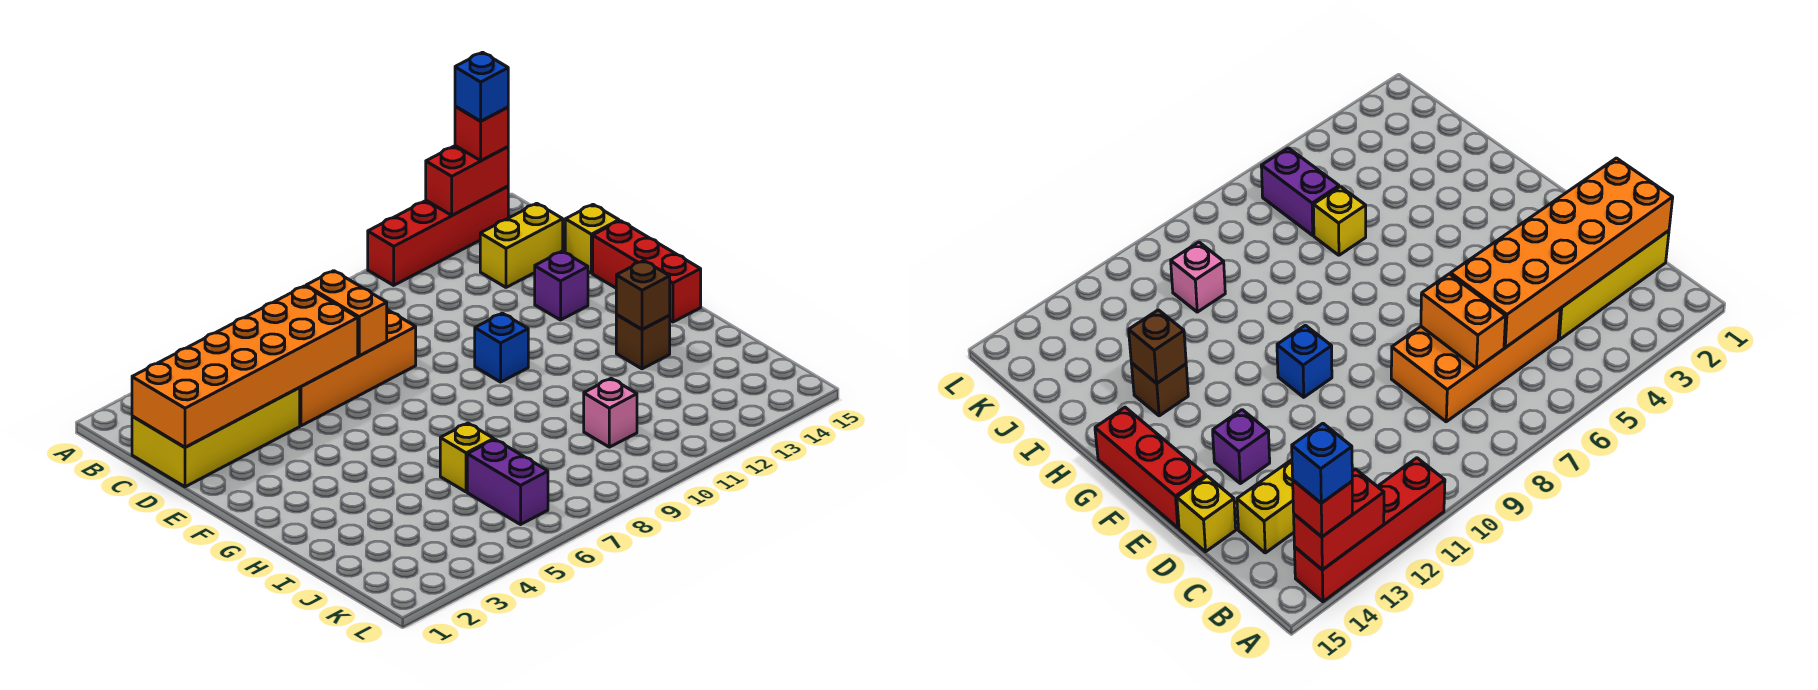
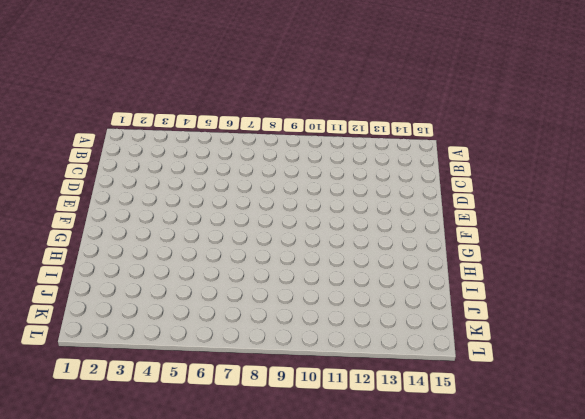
none -> red 1x4 brick [368,186,508,285]
none -> yellow 2x4 brick [132,387,300,487]
none -> orange 2x4 brick [300,310,416,426]

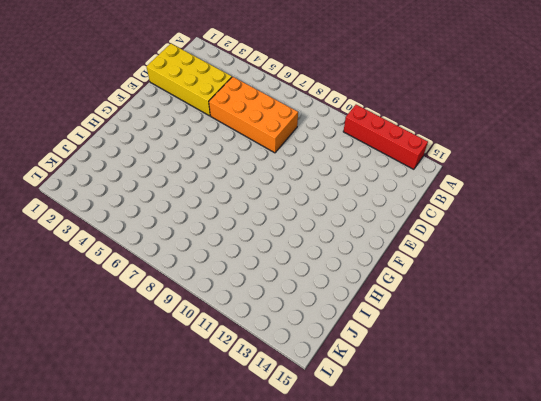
none -> yellow 1x2 brick [480,203,563,287]
none -> yellow 1x1 brick [565,205,619,273]
none -> purple 1x1 brick [535,251,588,320]

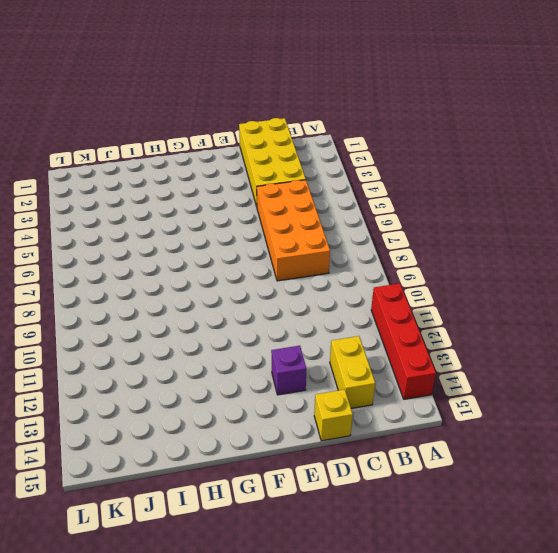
none -> red 1x3 brick [593,221,701,322]
none -> blue 1x1 brick [475,313,528,382]
none -> brown 1x1 brick [616,315,670,369]

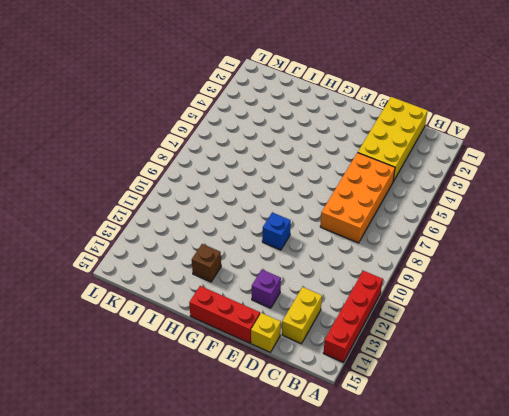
none -> yellow 1x1 brick [440,423,494,492]
none -> purple 1x2 brick [467,440,548,524]
none -> pink 1x1 brick [584,378,637,447]

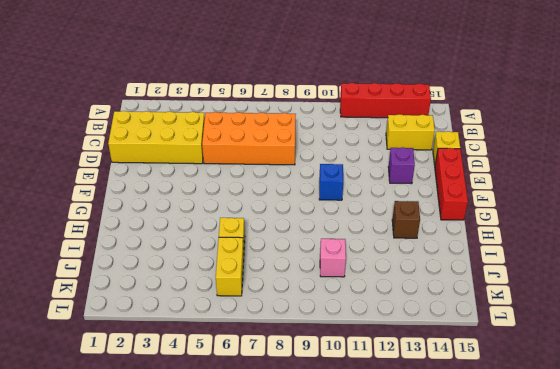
yellow 1x2 brick [216,237,244,296] -> purple 1x2 brick [467,440,548,524]
none -> red 1x2 brick [426,146,508,215]
none -> orange 2x6 brick [132,286,358,447]
none -> orange 1x2 brick [306,271,387,356]

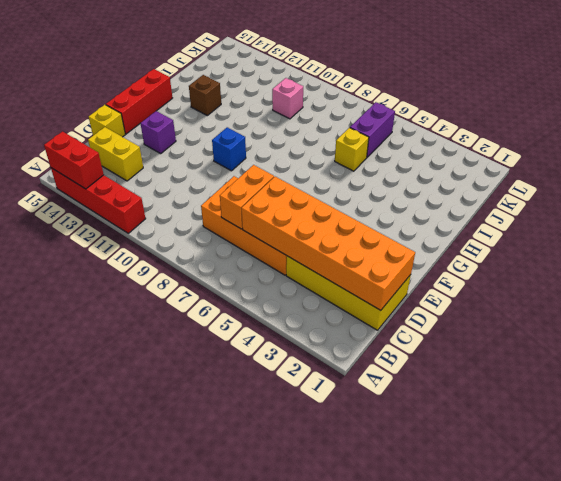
none -> brown 1x1 brick [616,261,670,329]
none -> red 1x1 brick [455,106,508,161]
none -> blue 1x1 brick [455,52,508,121]

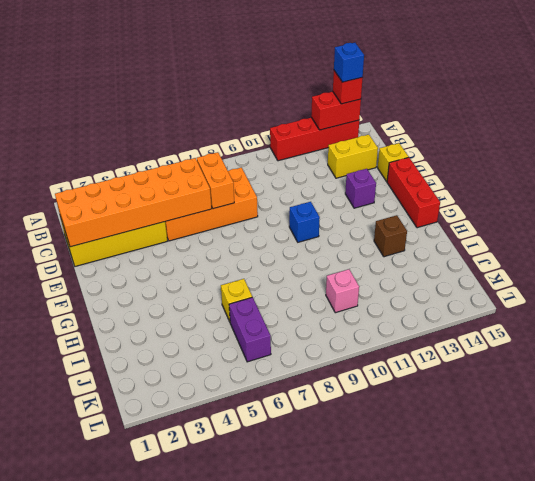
none -> brown 1x1 brick [616,261,670,329]

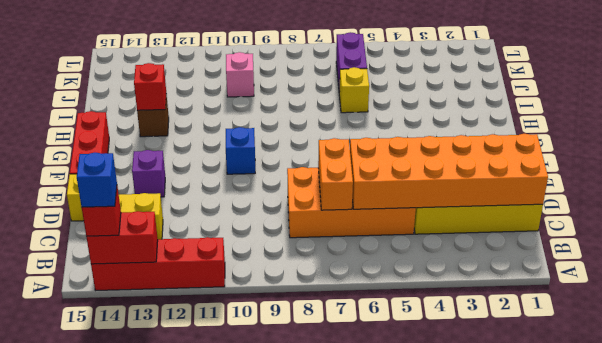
red 1x1 brick [134,63,166,110] -> brown 1x1 brick [616,261,670,329]

